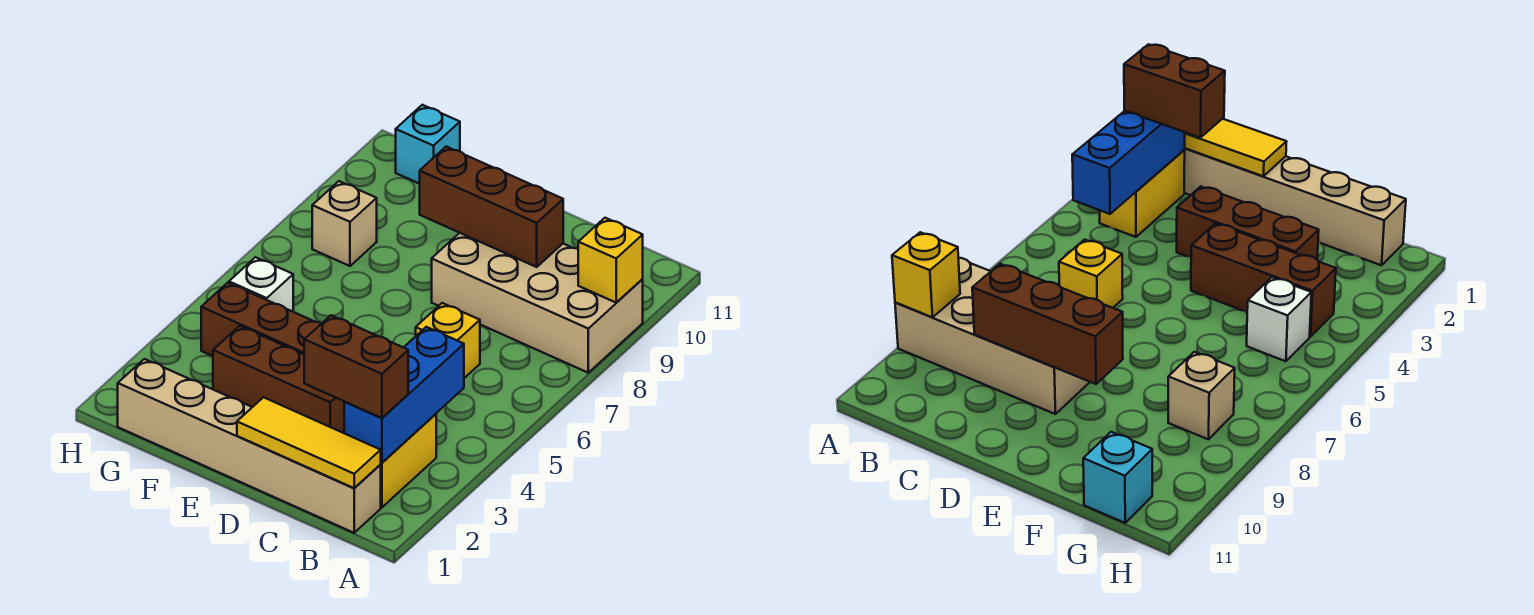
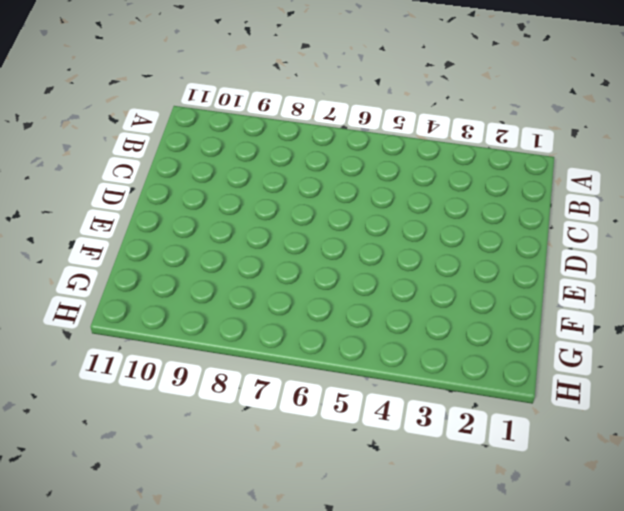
none -> tan 2x4 brick [432,233,643,373]
none -> tan 1x6 brick [118,359,381,533]
none -> yellow 1x2 brick [380,414,436,507]

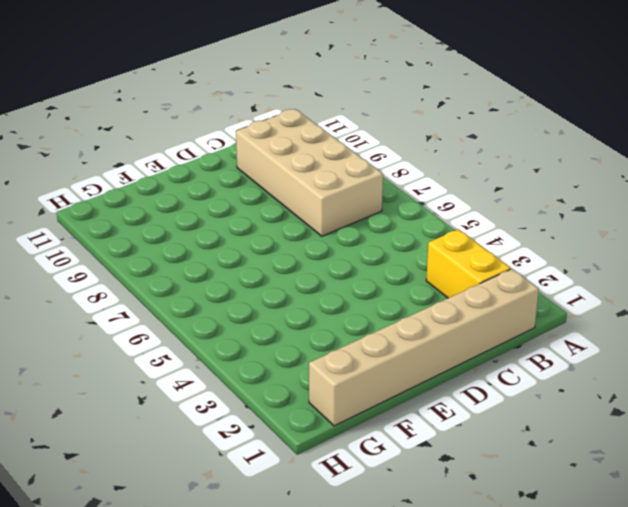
tan 2x4 brick [236,109,383,236] -> tan 2x4 brick turned to [432,233,643,373]
none -> yellow 1x1 brick [416,303,480,378]
none -> brown 1x3 brick [213,326,344,433]
none -> brown 1x3 brick [201,283,321,356]

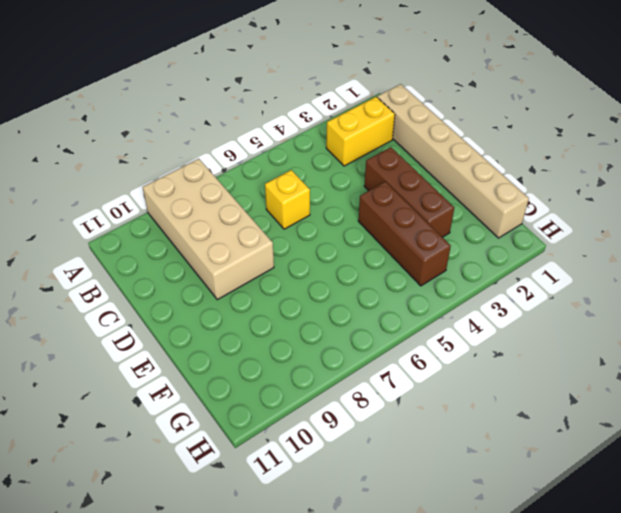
none -> white 1x1 brick [229,257,293,312]
none -> tan 1x1 brick [312,181,377,266]
none -> cyan 1x1 brick [396,105,460,184]

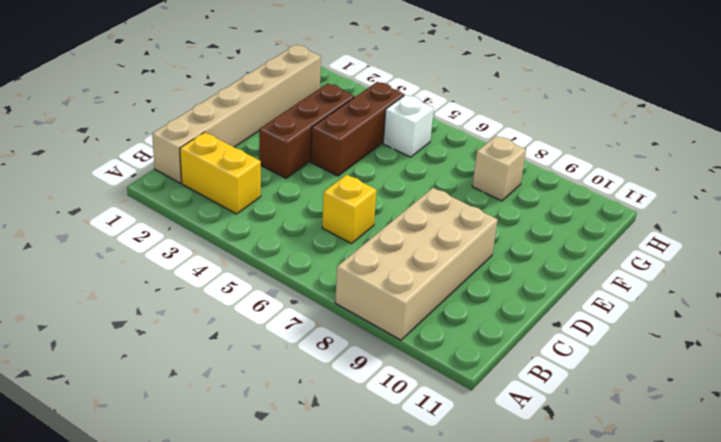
none -> cyan 1x1 brick [396,105,460,184]
none -> yellow 1x1 brick [578,218,643,303]
none -> yellow 1x3 tile [237,397,381,488]

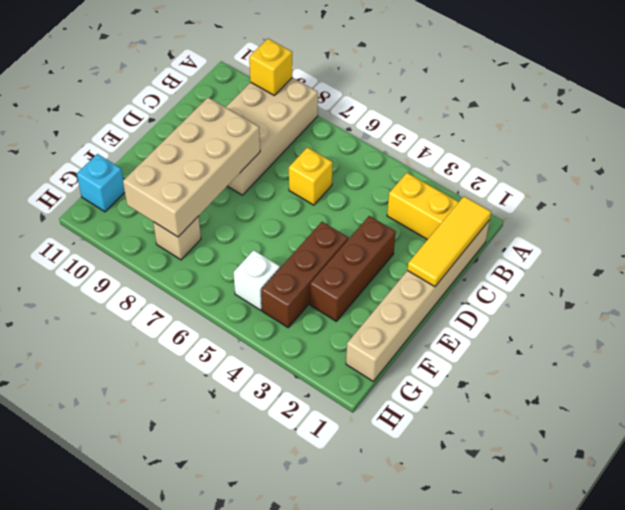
tan 2x4 brick [123,97,260,237] -> brown 1x3 brick [420,147,563,267]
none -> blue 1x3 brick [344,327,464,463]
none -> brown 1x2 brick [304,315,408,418]

